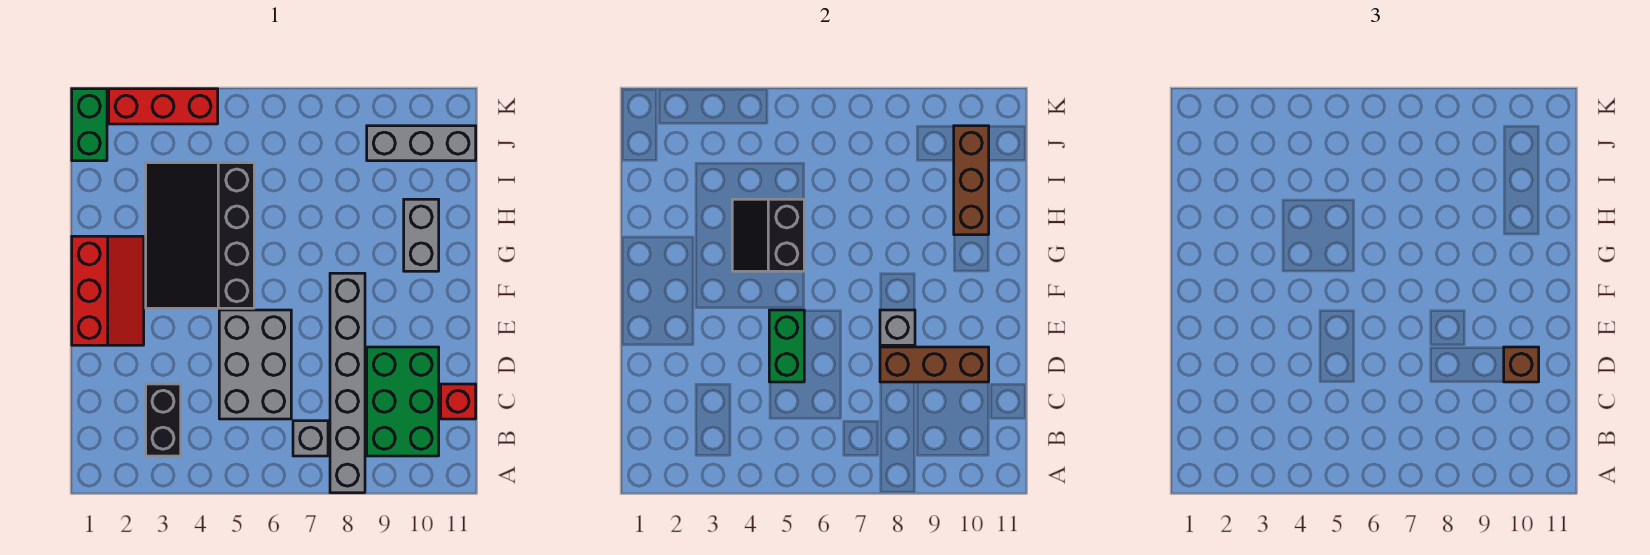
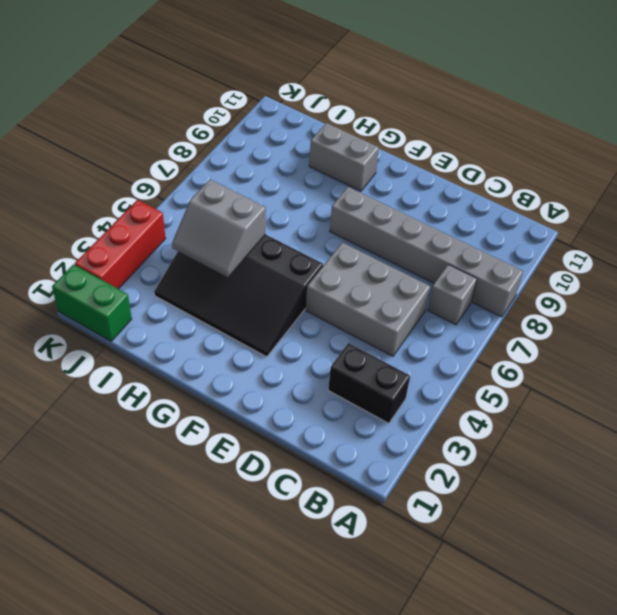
grey 2x2 slope [172,179,266,277] -> black 2x2 slope [732,199,804,271]
none -> green 2x3 brick [367,347,439,456]
none -> red 1x1 brick [441,384,476,419]
none -> red 2x3 slope [72,236,144,345]

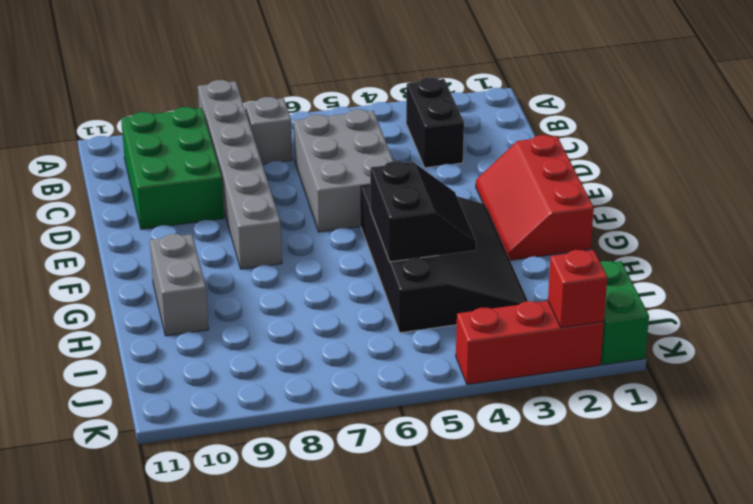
red 1x1 brick [548,250,607,328] -> red 1x1 brick moved to [441,384,476,419]
none -> grey 1x3 brick [367,126,476,161]
none -> green 1x2 brick [769,310,804,382]
none -> brown 1x3 brick [880,347,989,382]

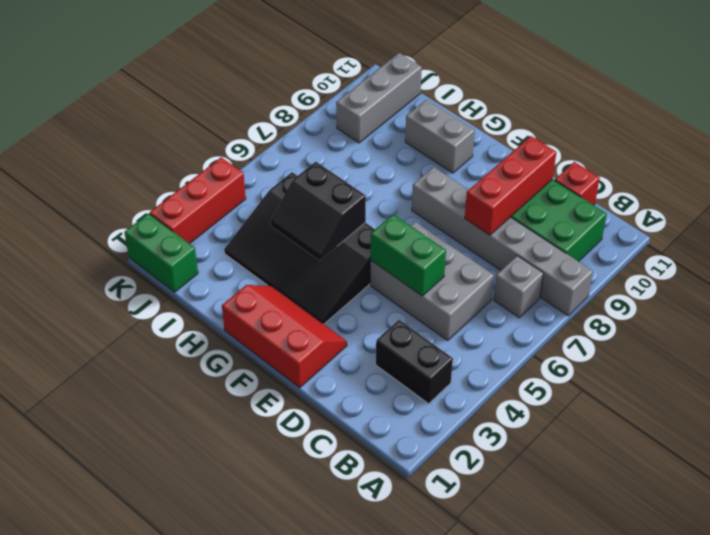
red 1x3 brick [465,136,556,235] -> brown 1x3 brick [880,347,989,382]
none -> grey 1x1 brick [880,310,915,345]
none -> brown 1x3 brick [954,126,989,235]
none -> brown 1x1 brick [1504,347,1539,382]

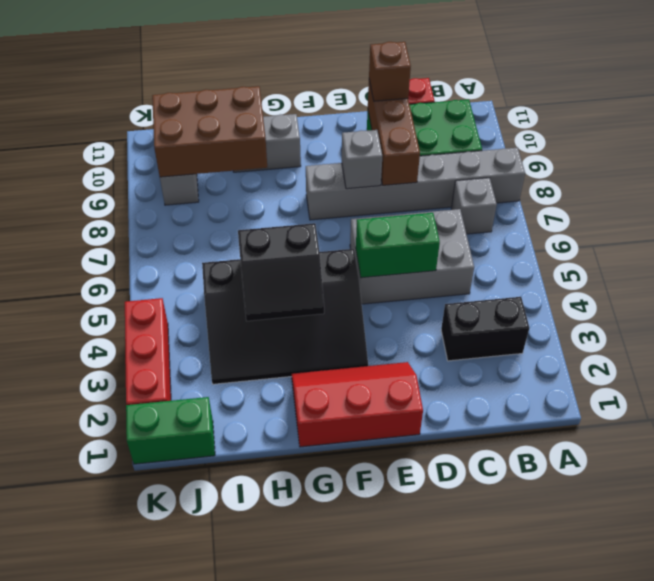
brown 2x3 brick [152,86,267,177] -> brown 1x3 brick [954,126,989,235]

